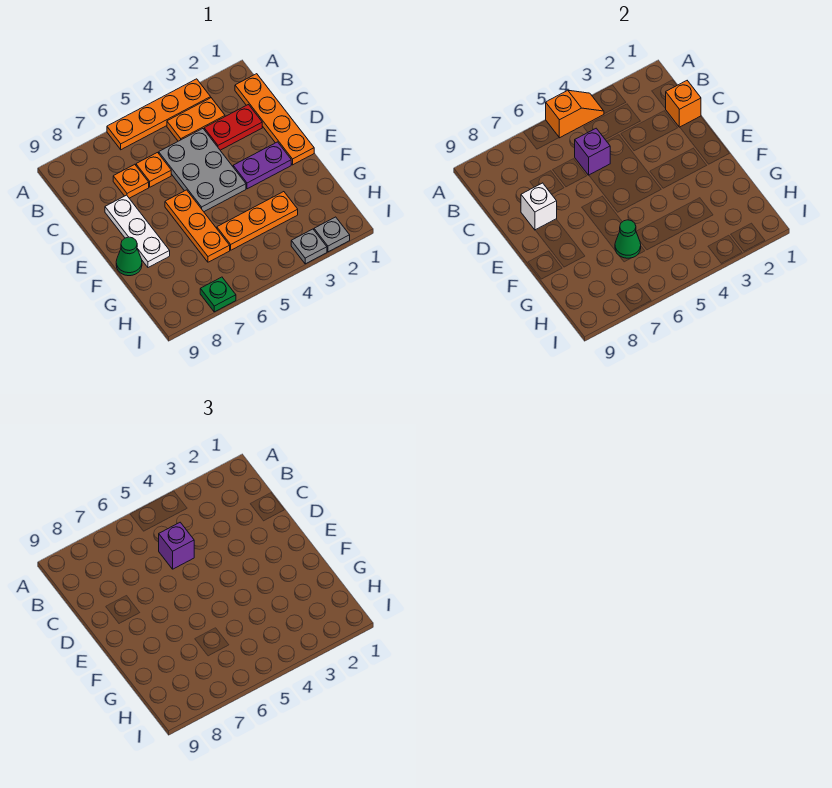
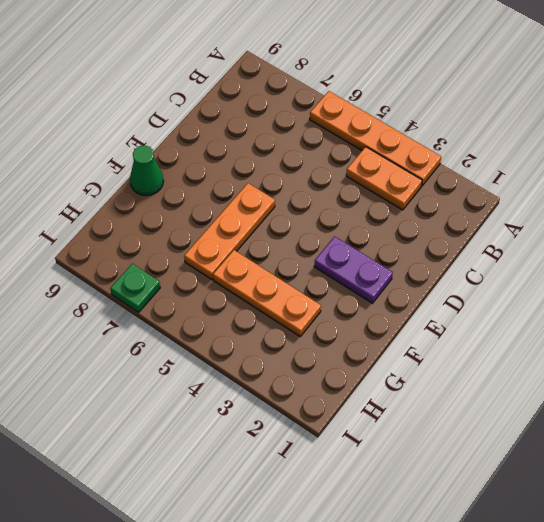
none -> orange 1x4 plate [235,74,314,165]
none -> red 1x2 plate [204,105,262,150]
none -> grey 2x3 plate [159,129,246,212]

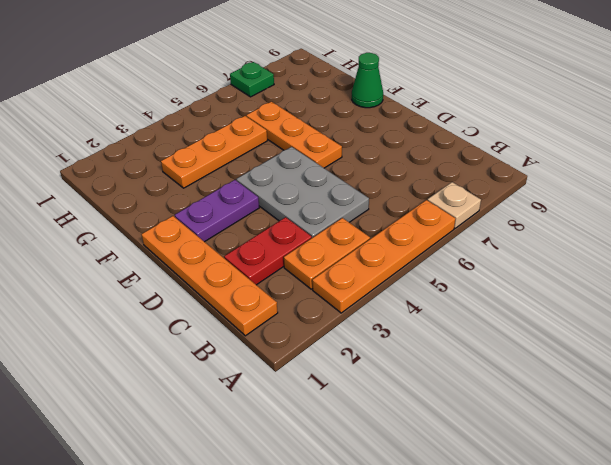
tan 1x1 plate [428,182,481,228] -> none
none -> orange 1x1 plate [136,153,171,187]
none -> orange 1x1 plate [113,164,149,198]
none -> white 1x3 plate [105,195,170,268]

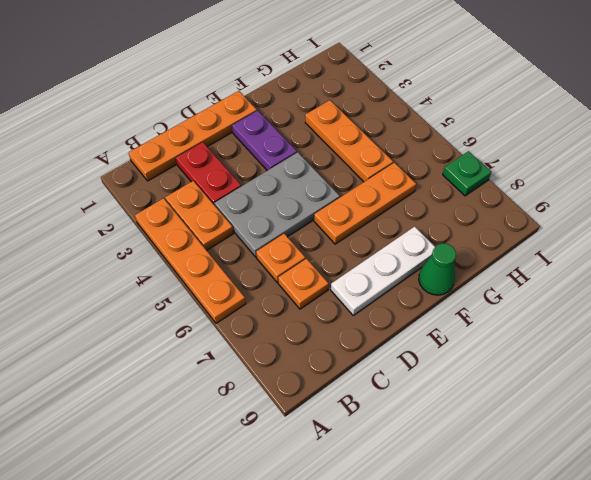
none -> grey 1x1 plate [314,217,350,252]
none -> grey 1x1 plate [291,229,327,264]
none -> orange 1x2 slope [546,90,604,138]

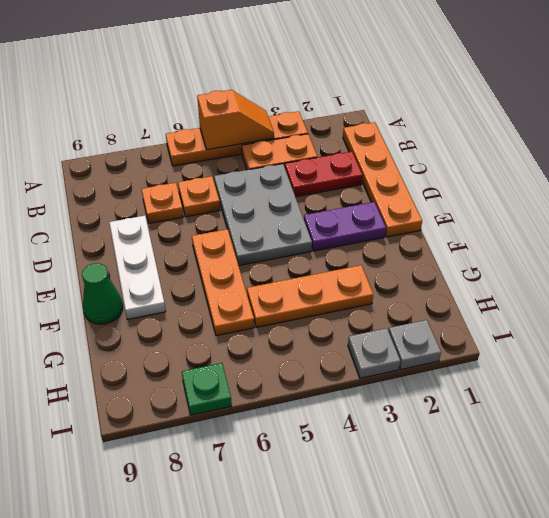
none -> orange 1x1 brick [666,81,701,127]
none -> purple 1x1 brick [575,128,610,175]
none -> white 1x1 brick [521,183,557,230]

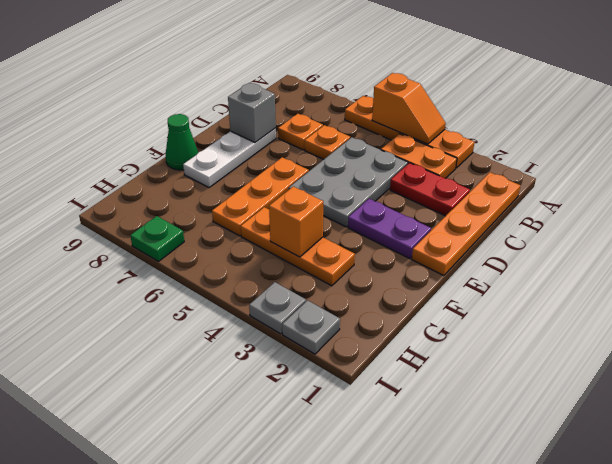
grey 1x1 brick [228,83,276,143] -> white 1x1 brick [521,183,557,230]
orange 1x1 brick [269,186,323,257] -> orange 1x1 brick moved to [666,81,701,127]
none -> purple 1x1 brick [575,128,610,175]
none -> green 1x1 cone [615,220,641,258]
none -> purple 1x1 brick [159,522,194,569]

